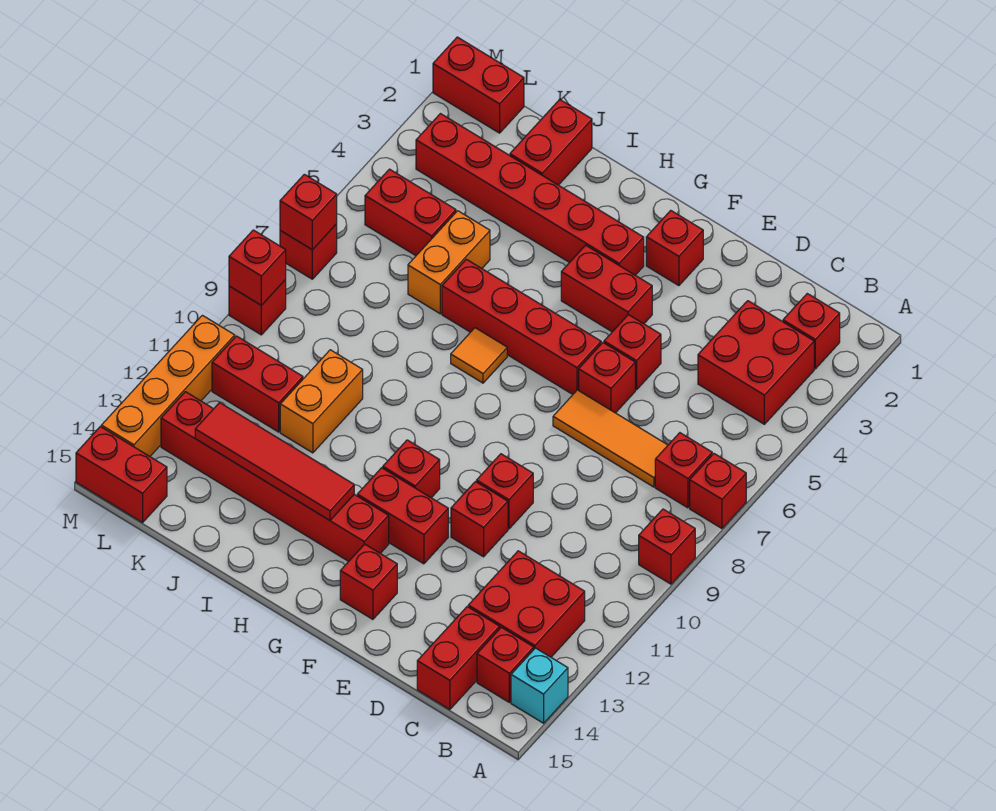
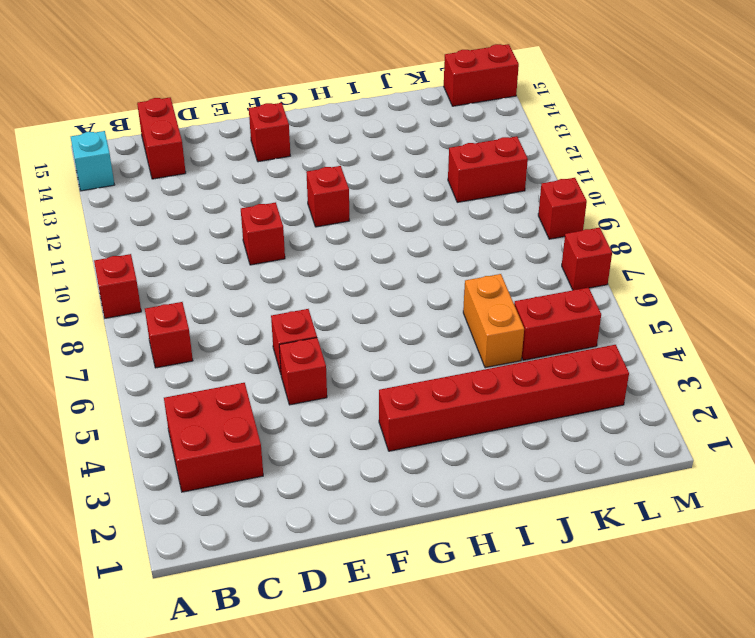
none -> red 1x1 brick [690,454,746,528]
none -> red 1x1 brick [783,294,840,369]
none -> red 2x2 brick [468,551,585,657]
none -> red 1x1 brick [477,627,534,702]

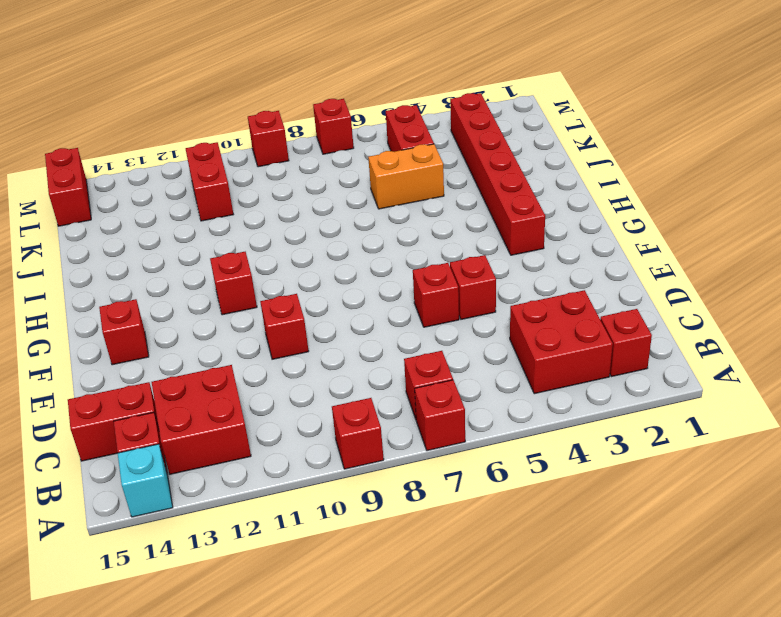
none -> orange 1x3 tile [553,390,668,487]
none -> red 1x1 brick [451,482,508,557]
none -> red 1x1 brick [646,210,703,286]
none -> red 1x2 brick [561,245,652,332]

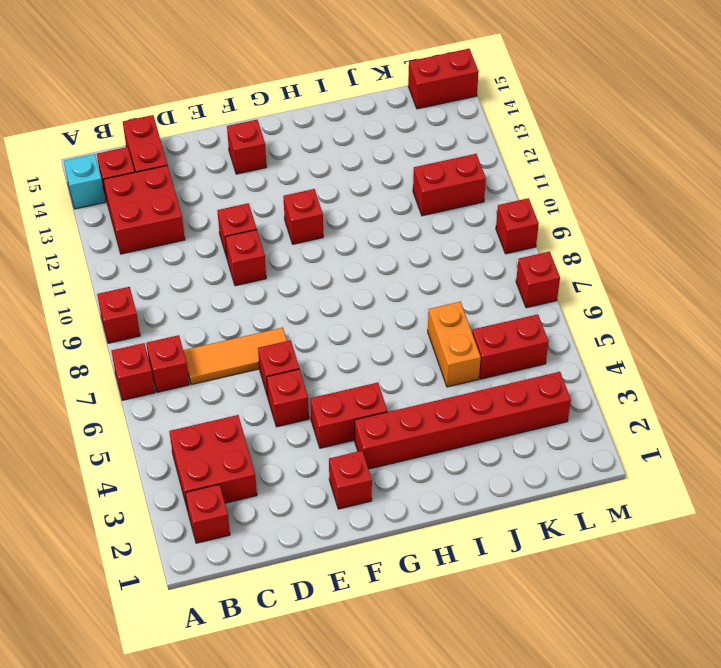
none -> red 1x4 brick [442,259,601,394]
none -> red 1x2 brick [357,468,448,564]
none -> red 1x6 brick [161,392,389,561]
none -> orange 1x1 tile [451,328,507,383]

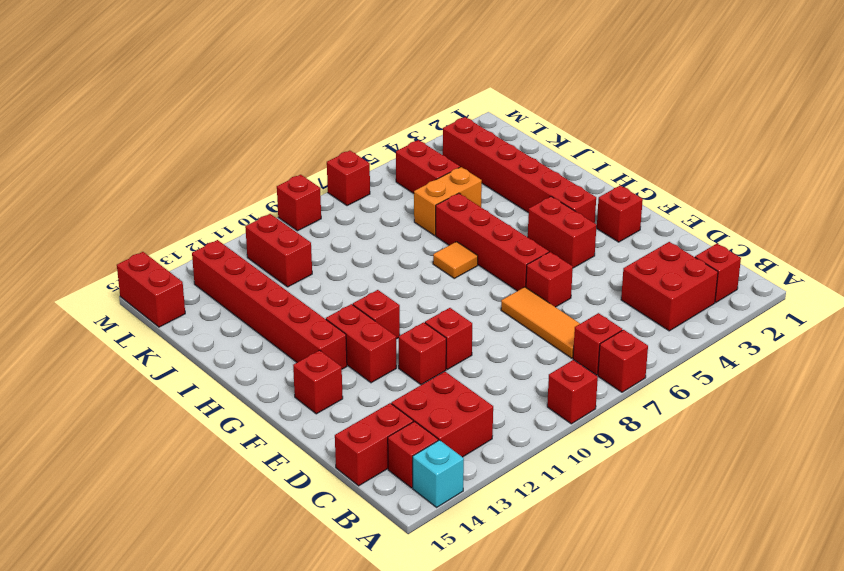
none -> red 1x1 brick [604,315,661,390]
none -> red 1x2 brick [510,99,592,185]
none -> orange 1x2 brick [280,350,363,453]
none -> red 1x2 brick [433,37,524,133]

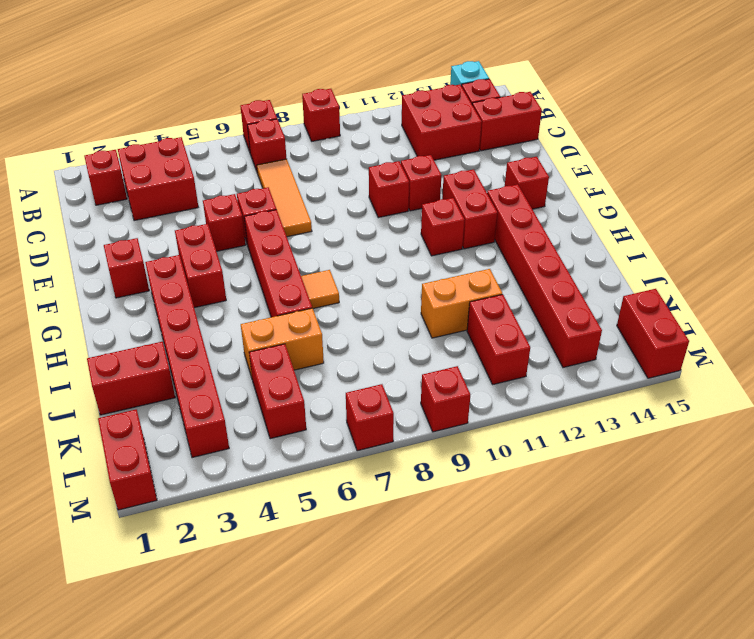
none -> orange 1x4 brick [101,315,235,456]
none -> red 1x4 tile [195,403,354,520]
none -> red 1x1 brick [280,174,337,250]
none -> red 1x1 brick [229,230,286,305]

